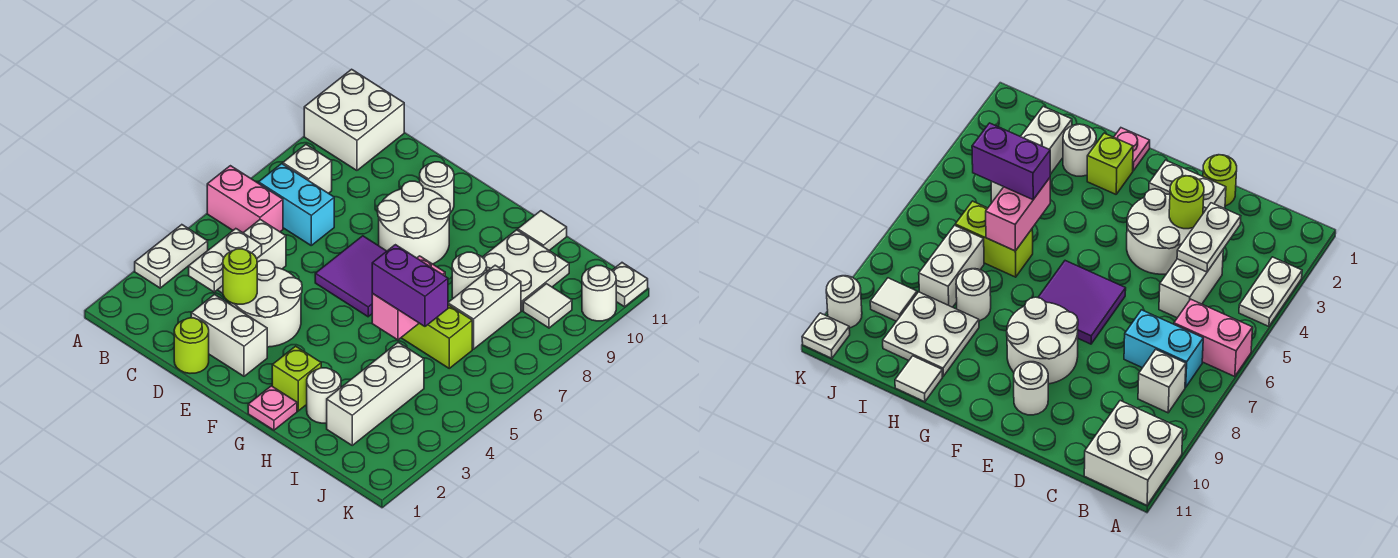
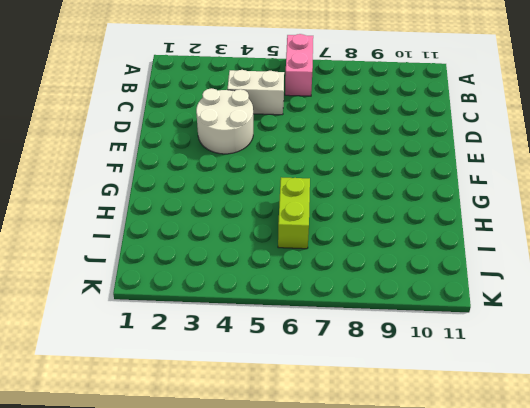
none -> white 1x2 plate [135,225,208,288]
none -> white 2x2 brick [304,69,404,170]
none -> cyan 1x2 brick [259,164,334,245]

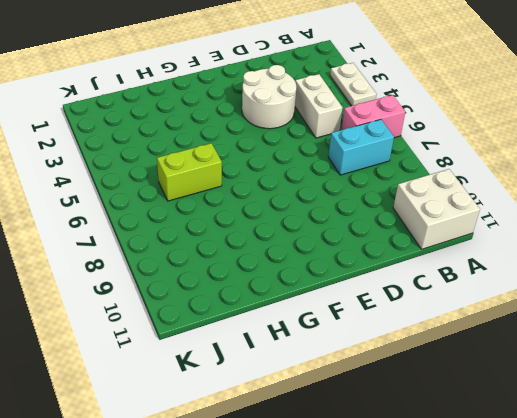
none -> white 1x1 brick [283,145,332,193]
none -> lime 1x1 round brick [174,318,209,373]
none -> white 1x2 brick [191,295,267,376]

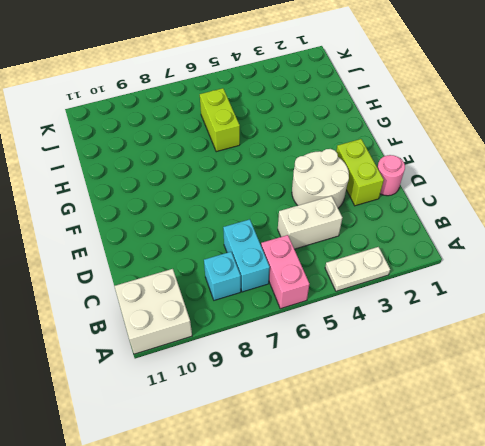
cyan 1x1 brick [204,252,241,300] -> white 1x1 brick [283,145,332,193]
pink 1x1 round brick [377,155,405,196] -> lime 1x1 round brick [174,318,209,373]
lime 1x2 brick [336,139,384,206] -> white 1x2 brick [191,295,267,376]
none -> purple 2x2 tile [315,236,387,317]
none -> white 2x2 round brick [378,181,450,264]
none -> white 1x1 round brick [420,162,454,213]

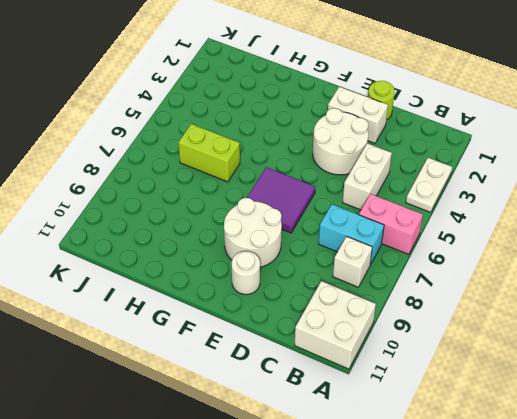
none -> pink 1x1 plate [248,386,297,430]
none -> lime 1x1 brick [272,346,321,411]
none -> white 1x1 round brick [307,368,341,423]

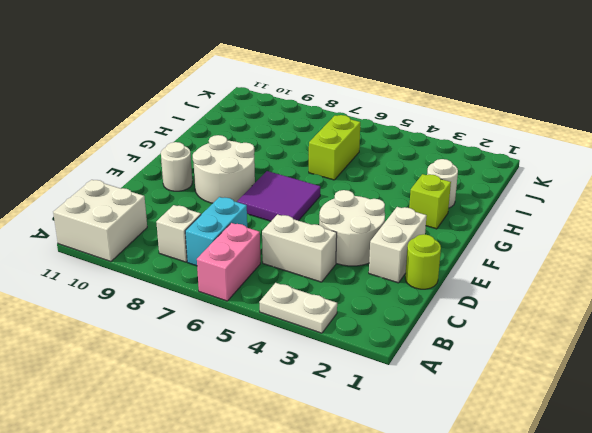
none -> pink 1x1 plate [248,386,297,430]
none -> white 1x1 round brick [452,252,487,298]
none -> white 2x2 plate [483,230,569,311]

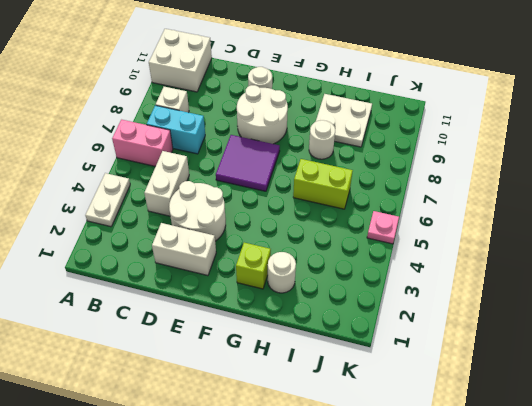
pink 1x1 plate [367,211,399,244] -> pink 1x1 plate moved to [248,386,297,430]
none -> lime 1x1 round brick [174,318,209,373]
none -> white 1x1 tile [518,211,567,251]
none -> white 1x3 brick [327,342,424,445]

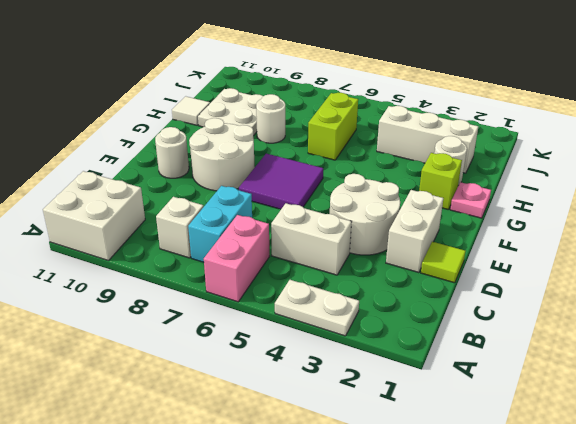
lime 1x1 tile [421,242,465,283] -> lime 1x1 round brick [174,318,209,373]
none -> white 1x2 brick [448,265,521,349]
none -> white 1x1 tile [523,284,572,328]
none -> white 1x1 round brick [582,266,616,321]

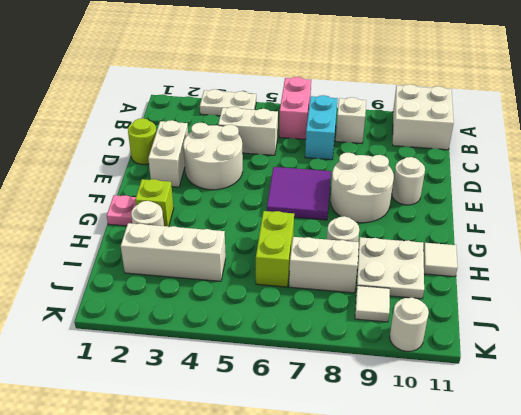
none -> white 1x1 plate [612,263,648,307]
none -> white 1x2 plate [189,229,262,292]
none -> lime 1x1 round brick [223,249,257,304]

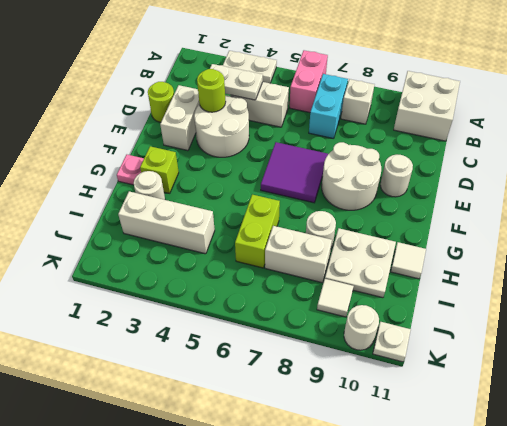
none -> pink 1x2 brick [372,256,445,340]
none -> purple 1x2 brick [372,245,448,326]

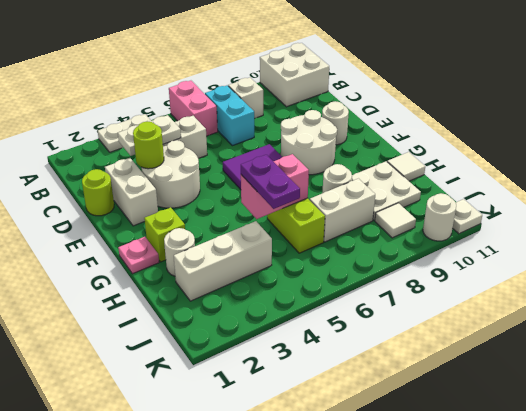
purple 1x2 plate [241,155,300,209] -> purple 1x2 brick [372,245,448,326]

